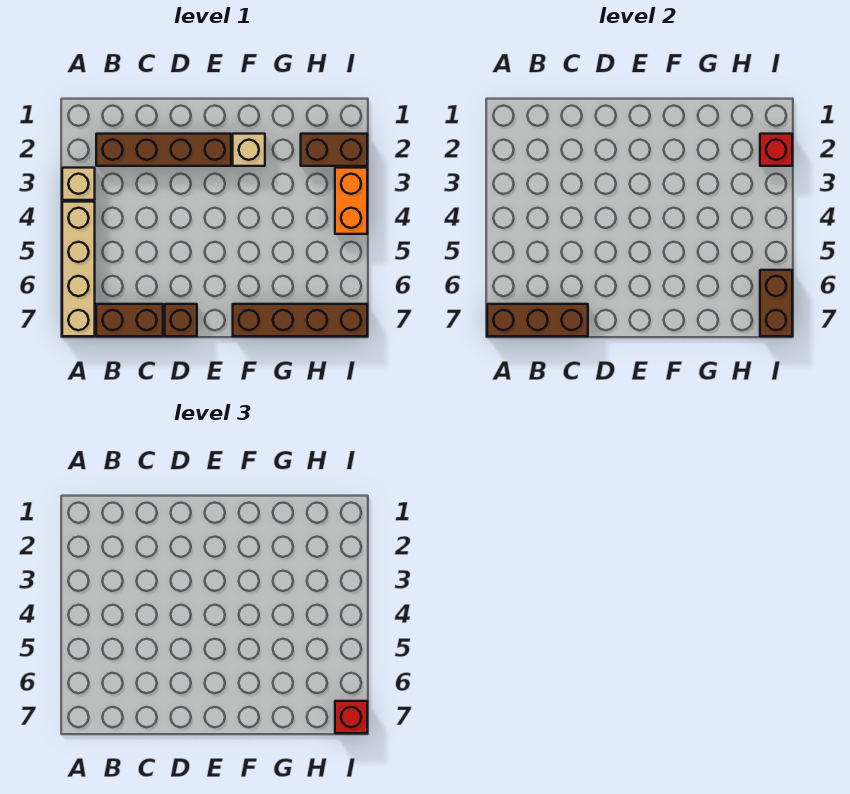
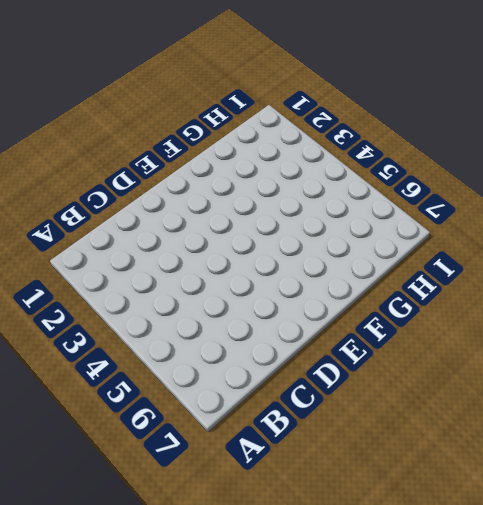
none -> tan 1x1 brick [62,168,95,200]
none -> tan 1x4 brick [62,202,95,336]
none -> brown 1x4 brick [96,134,231,166]

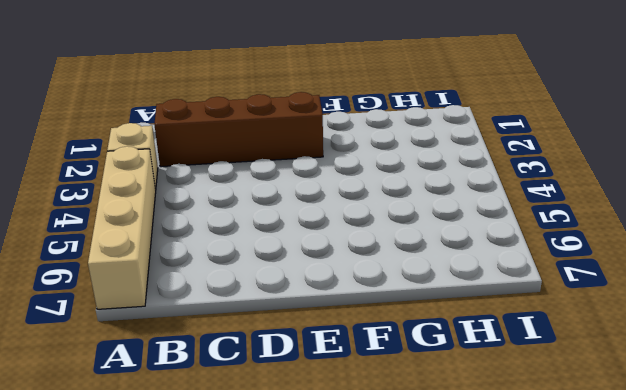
none -> brown 1x2 brick [96,304,163,336]
none -> brown 1x1 brick [165,304,197,336]
none -> tan 1x1 brick [233,134,265,166]

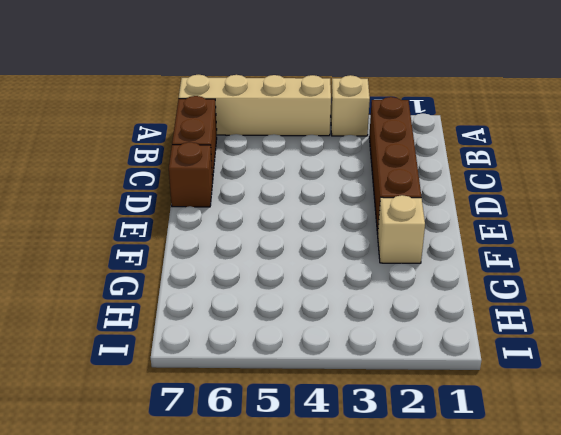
none -> brown 1x4 brick [233,304,367,336]
none -> brown 1x2 brick [301,134,367,166]
none -> orange 1x2 brick [335,168,367,234]

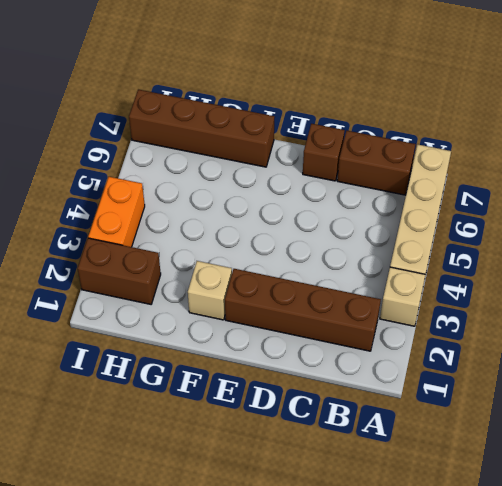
none -> brown 1x3 brick [487,304,588,336]
none -> red 1x1 brick [760,134,792,166]
none -> brown 1x2 brick [760,270,792,336]

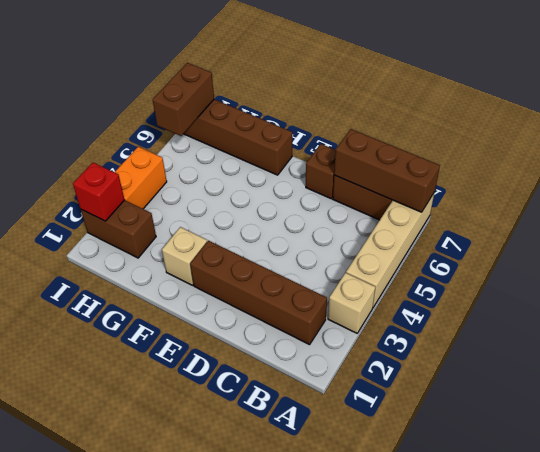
none -> red 1x1 brick [335,701,367,733]

